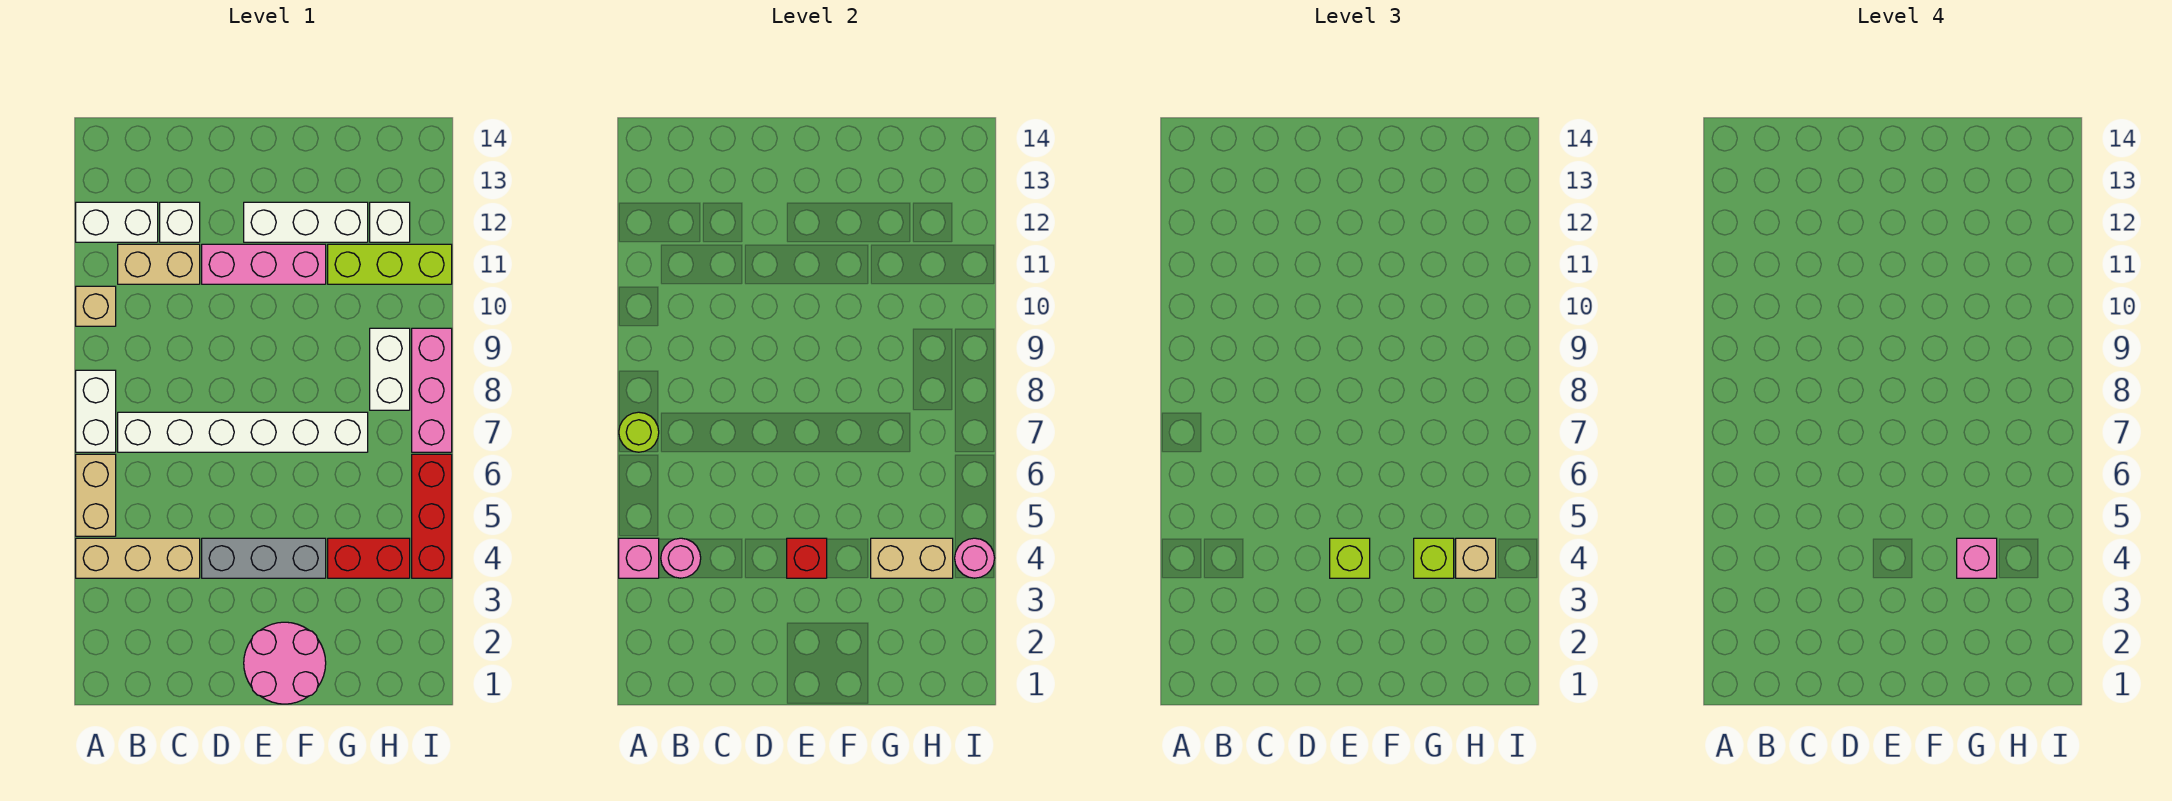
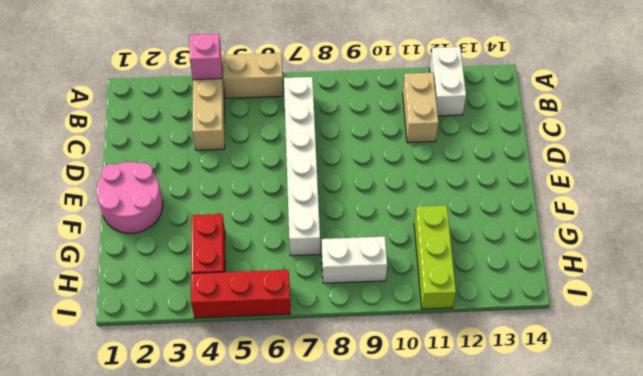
none -> white 1x2 brick [76,370,116,452]
none -> tan 1x1 brick [76,286,116,326]
none -> white 1x1 brick [160,202,200,242]

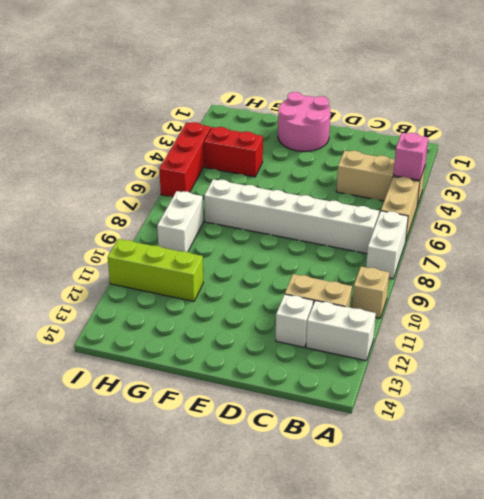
none -> grey 1x3 brick [202,538,326,578]
none -> pink 1x3 brick [202,244,326,284]
none -> white 1x3 brick [244,202,368,242]

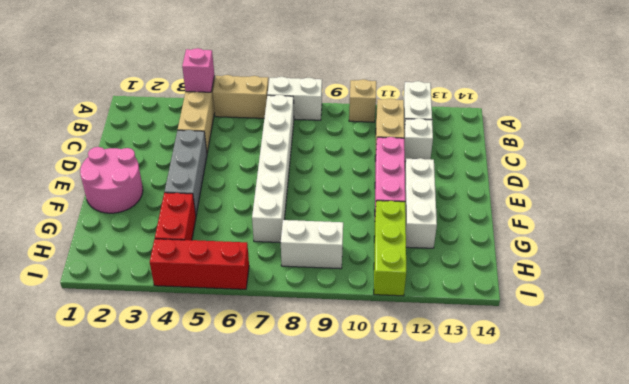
none -> white 1x1 brick [370,202,410,242]
none -> pink 1x3 brick [412,328,452,452]
none -> lime 1x1 round brick [619,412,659,452]

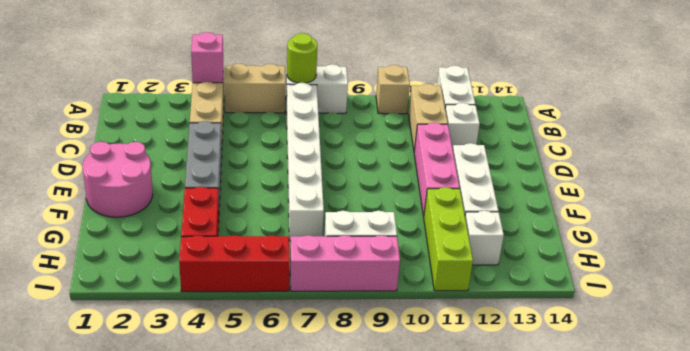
none -> pink 1x1 round brick [661,538,701,578]
none -> red 1x1 brick [787,538,827,578]
none -> tan 1x2 brick [871,538,953,578]

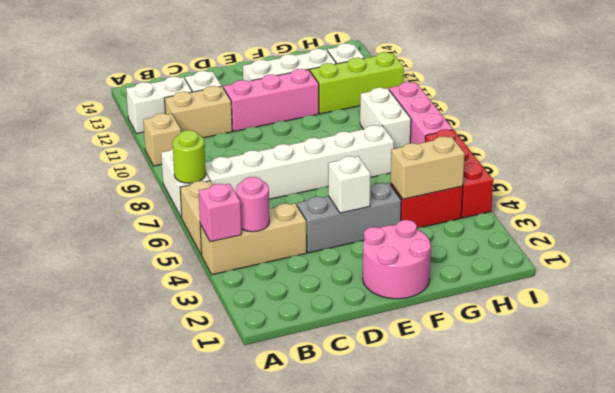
white 1x1 brick [328,156,371,213] -> red 1x1 brick [787,538,827,578]
none -> pink 1x1 round brick [955,538,995,578]
none -> lime 1x1 brick [1330,538,1370,578]
none -> lime 1x1 brick [1414,538,1454,578]

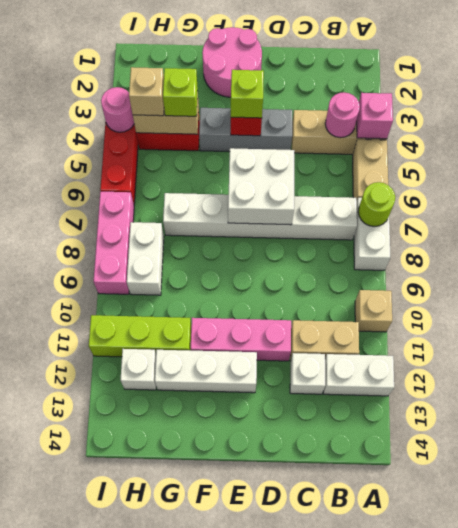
white 2x2 brick [228,148,294,225] -> none
none -> pink 1x1 brick [1957,538,1997,578]

